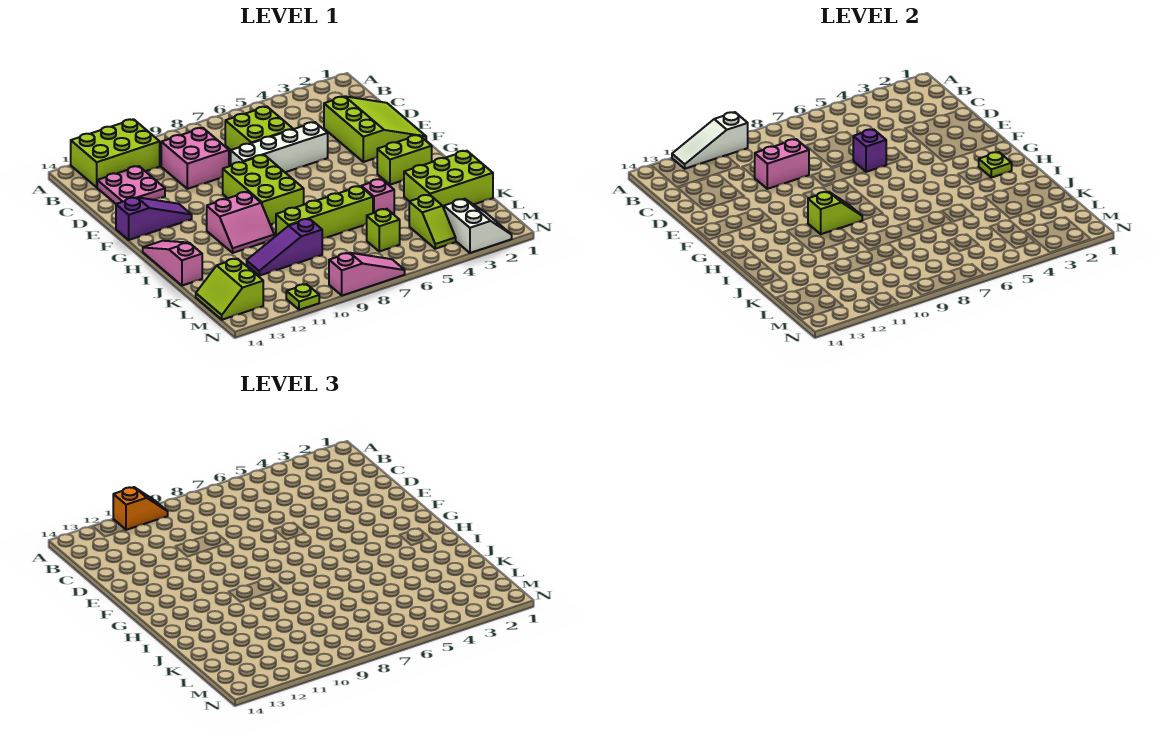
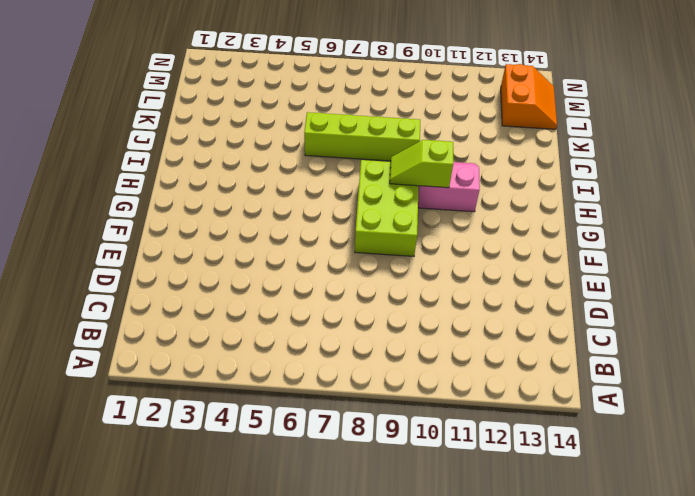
orange 2x2 slope [501,64,557,129] -> lime 2x2 slope [196,259,263,320]
none -> lime 2x3 brick [71,119,160,187]
none -> lime 2x2 brick [225,107,293,150]
none -> pink 2x2 brick [161,128,229,189]

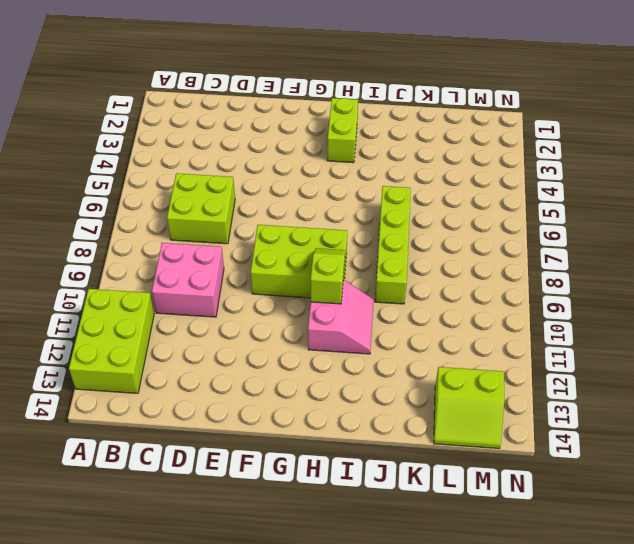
none -> pink 2x2 plate [97,166,165,204]
none -> lime 3x3 slope [324,96,426,162]
none -> white 1x4 brick [231,122,328,172]

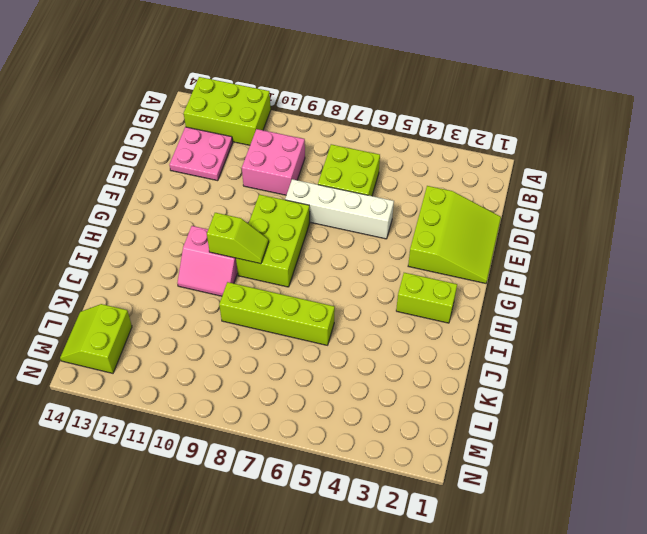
none -> purple 1x3 slope [116,197,192,240]
none -> pink 1x3 slope [143,241,202,286]
none -> lime 2x3 brick [404,151,493,208]

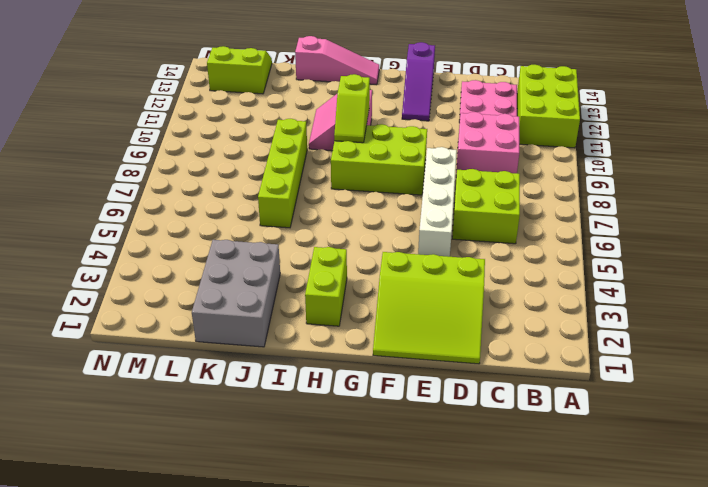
grey 2x3 brick [192,240,280,347] -> lime 2x3 brick [404,151,493,208]
none -> pink 1x1 brick [361,179,394,214]
none -> purple 1x3 slope [247,219,322,276]
none -> lime 1x2 slope [409,195,456,249]

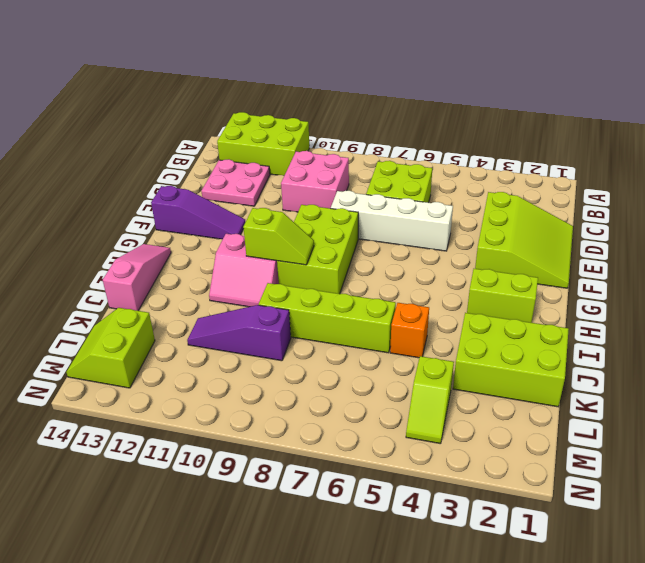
orange 1x1 brick [390,303,429,358] -> pink 1x1 brick [361,179,394,214]
none -> lime 1x1 brick [367,209,400,251]
none -> white 2x2 slope [444,199,512,253]
none -> pink 1x3 slope [329,253,405,296]

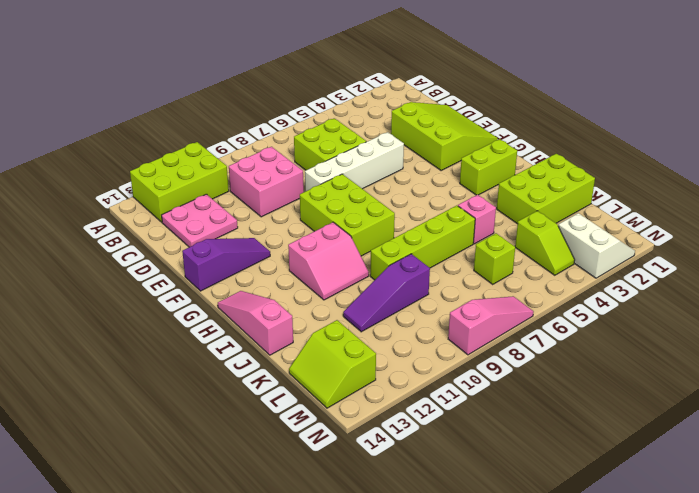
none -> lime 1x1 plate [286,284,319,310]
none -> white 1x3 slope [672,112,748,169]
none -> pink 1x2 brick [754,139,809,189]

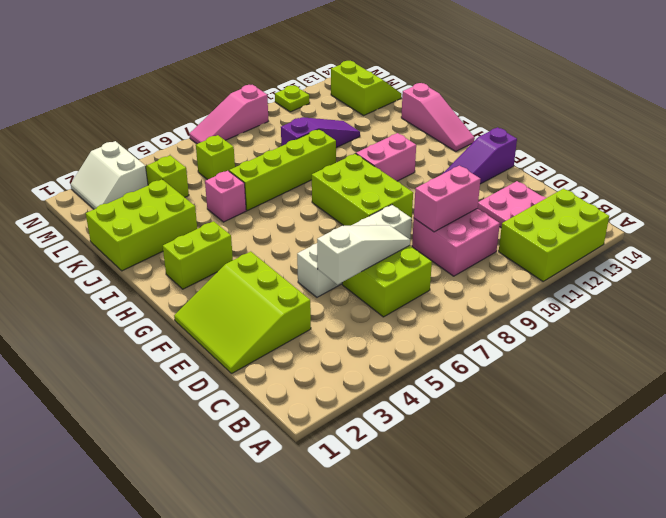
white 1x3 slope [317,225,410,284] -> white 1x3 slope moved to [672,112,748,169]
none -> purple 1x1 brick [853,129,886,172]
none -> lime 1x1 plate [979,152,1012,178]
none -> lime 1x2 slope [808,192,862,234]

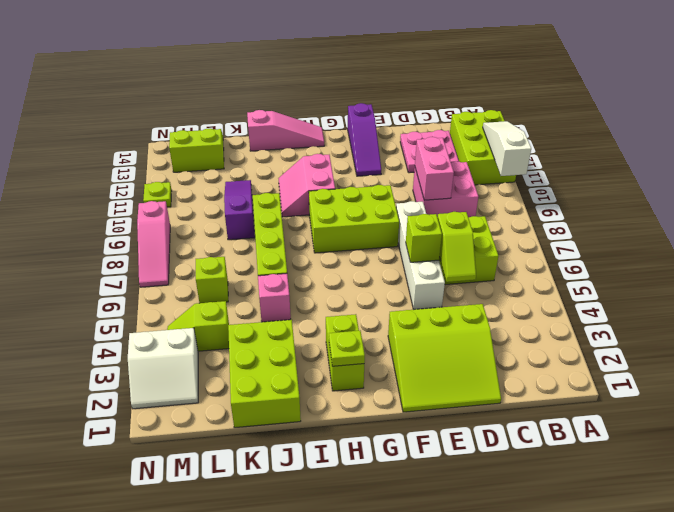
lime 1x2 slope [437,212,476,282] -> lime 1x2 slope moved to [808,192,862,234]
lime 1x1 brick [406,214,442,262] -> purple 1x1 brick [853,129,886,172]
none -> orange 1x2 slope [113,487,168,530]

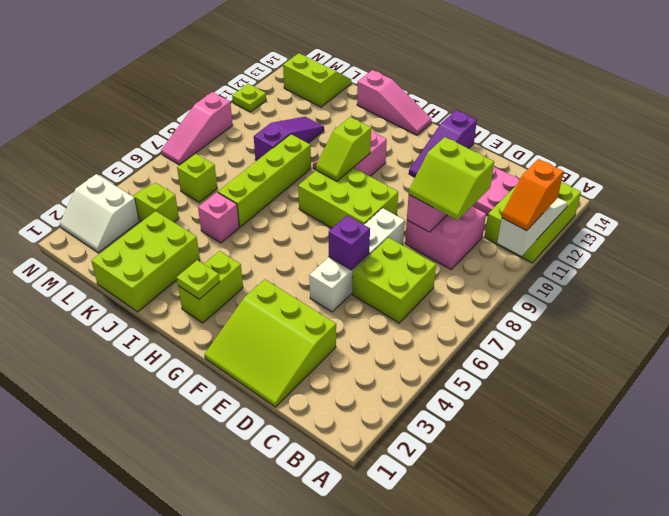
lime 2x2 slope [409,137,494,220] -> none

